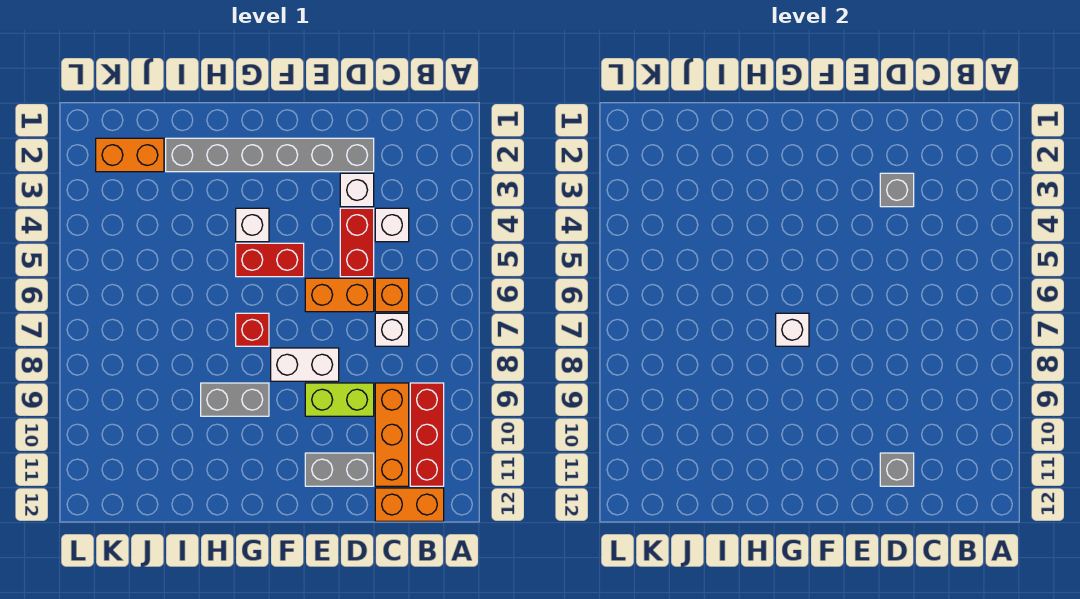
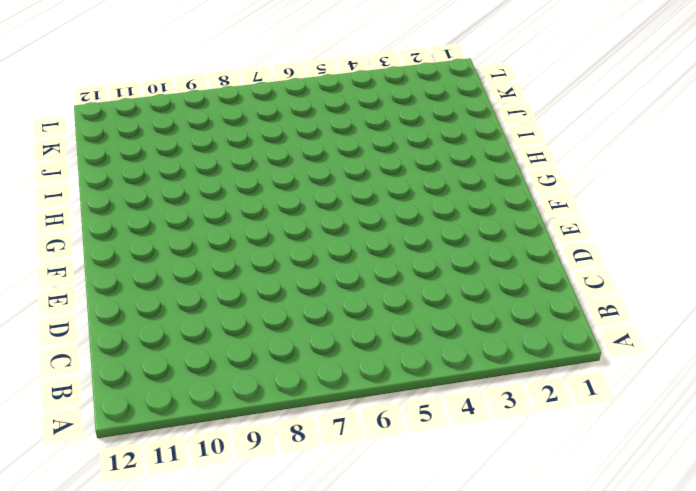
none -> red 1x3 brick [410,383,444,486]
none -> orange 1x2 brick [375,488,444,521]
none -> white 1x1 brick [375,208,409,242]

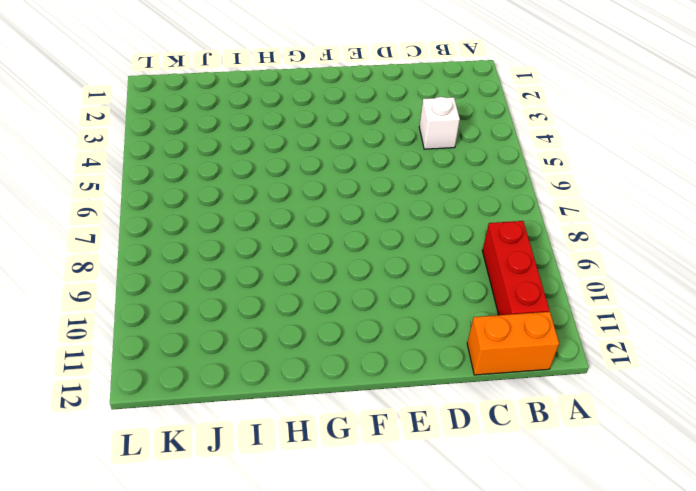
none -> orange 1x1 brick [375,278,409,312]
none -> white 1x1 brick [375,313,409,346]
none -> orange 1x3 brick [375,383,409,486]

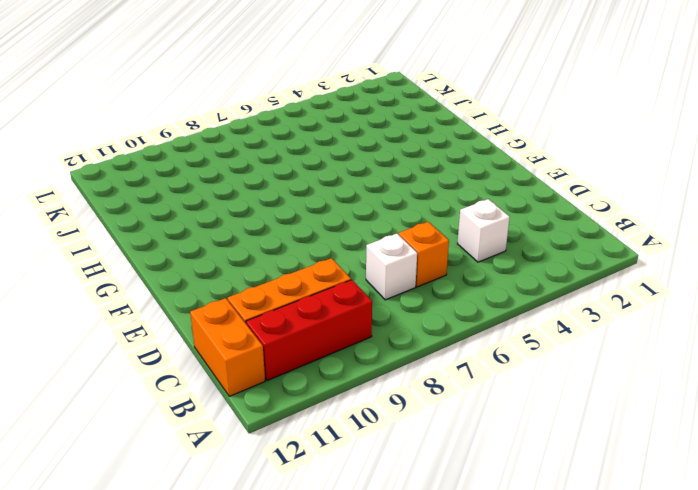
none -> grey 1x6 brick [166,138,374,172]
none -> white 1x1 brick [340,173,374,207]
none -> red 1x2 brick [340,208,374,277]

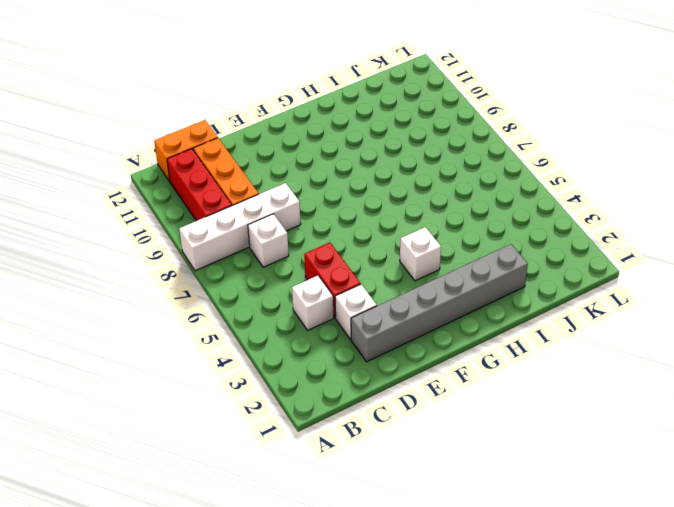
white 1x4 brick [179,183,301,271] -> none
none -> orange 1x1 brick [375,278,409,312]
none -> orange 1x2 brick [305,278,374,312]
none -> lime 1x2 brick [305,383,374,416]

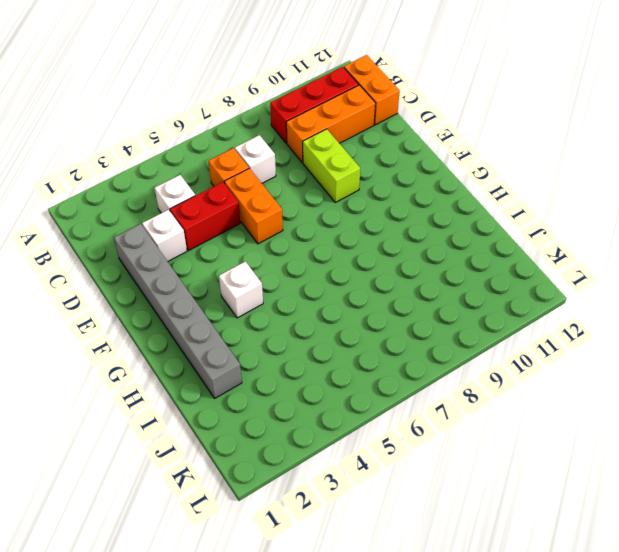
none -> grey 1x2 brick [305,453,374,486]
none -> white 1x2 brick [271,348,339,381]
none -> red 1x2 brick [236,243,304,277]

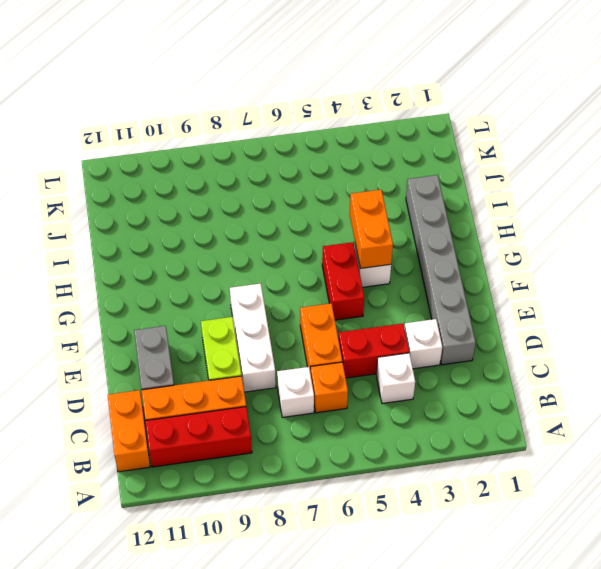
white 1x3 brick [230,283,276,392] -> white 1x2 brick [271,348,339,381]
orange 1x2 brick [350,190,393,268] -> orange 1x2 brick moved to [96,138,164,172]
none -> red 1x1 brick [236,313,269,346]
none -> grey 1x2 brick [201,383,269,416]
none -> grey 1x1 brick [880,173,914,207]

